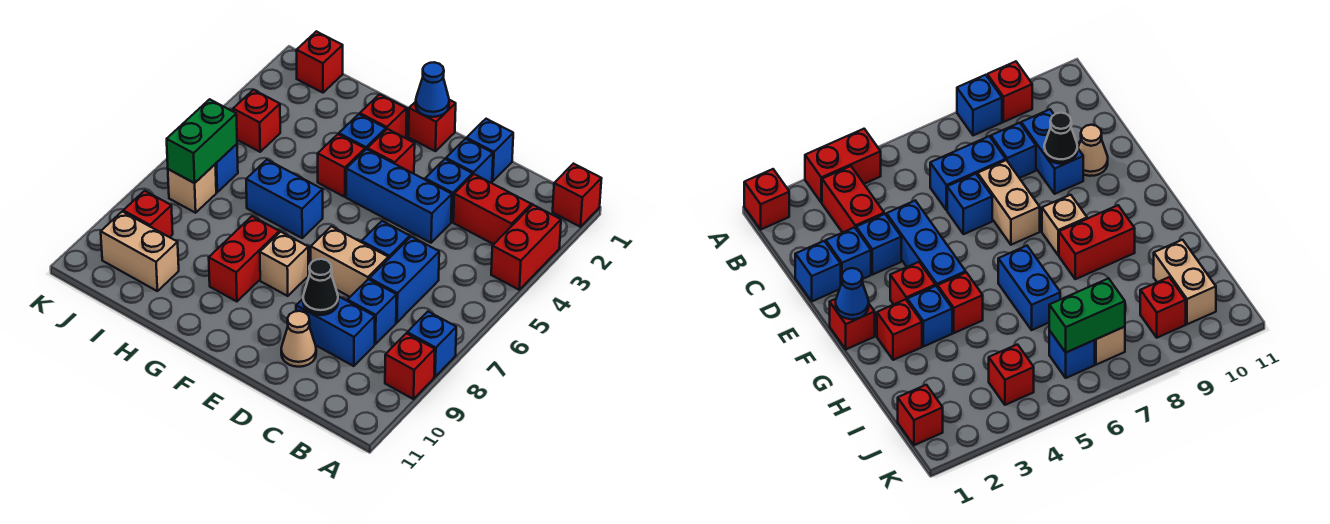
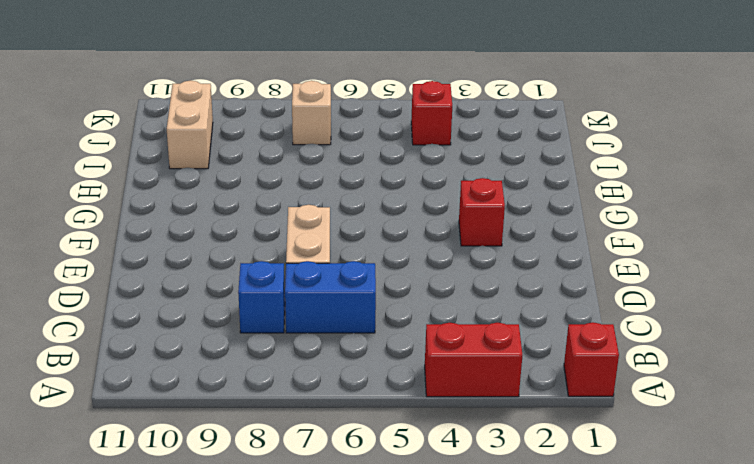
none -> blue 1x1 brick [407,312,456,377]
none -> red 1x1 brick [385,333,435,399]
none -> red 1x2 brick [453,174,531,244]
none -> blue 1x2 brick [296,296,375,366]

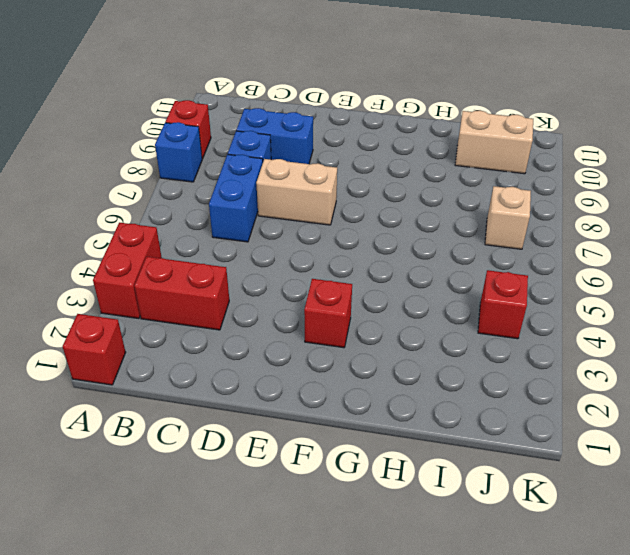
none -> blue 1x1 brick [466,119,513,181]
none -> blue 1x1 brick [446,139,493,183]
none -> blue 1x1 brick [425,159,473,222]
none -> blue 1x3 brick [346,149,452,243]

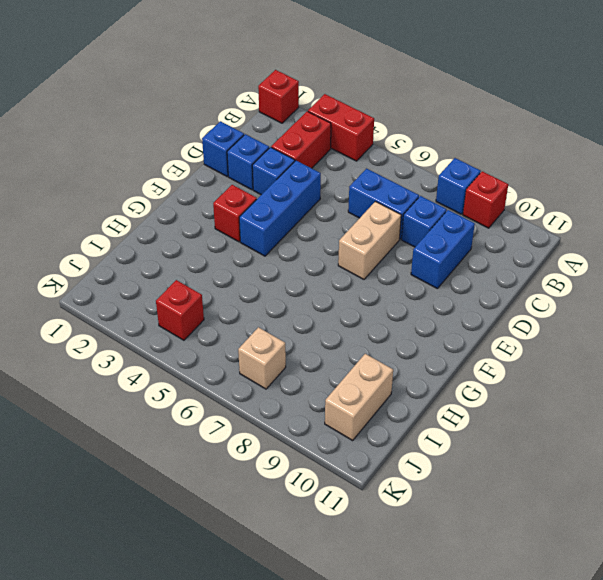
none -> blue 1x1 brick [362,221,410,259]
none -> tan 1x1 cone [281,311,316,367]
none -> red 1x1 brick [408,100,456,151]
none -> tan 1x1 brick [260,232,308,296]

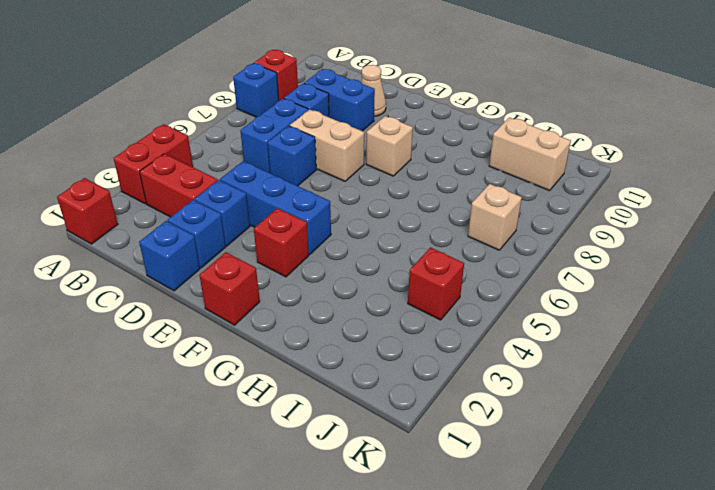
none -> red 1x1 brick [360,94,407,138]
none -> blue 1x1 brick [339,114,386,150]
none -> red 1x1 brick [318,134,365,197]
none -> blue 1x2 brick [246,160,323,238]

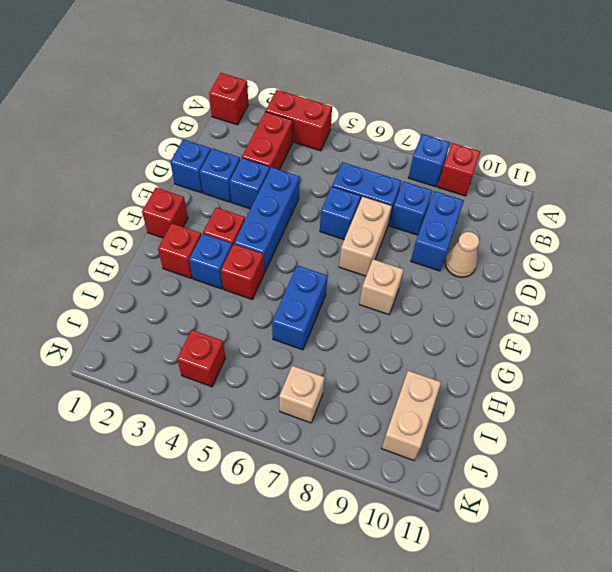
none -> red 1x2 brick [209,216,279,302]
none -> red 1x1 brick [297,31,343,93]
none -> blue 1x1 brick [215,144,238,192]
none -> red 1x1 brick [123,191,173,237]

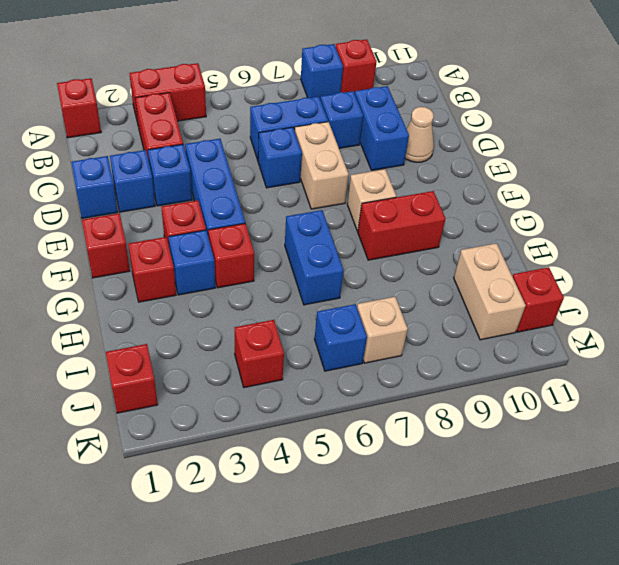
red 1x1 brick [512,267,564,332] -> red 1x1 brick moved to [123,191,173,237]
none -> black 1x1 cone [303,259,338,315]
none -> blue 1x1 cone [416,62,449,117]
none -> green 1x2 brick [167,99,237,183]

